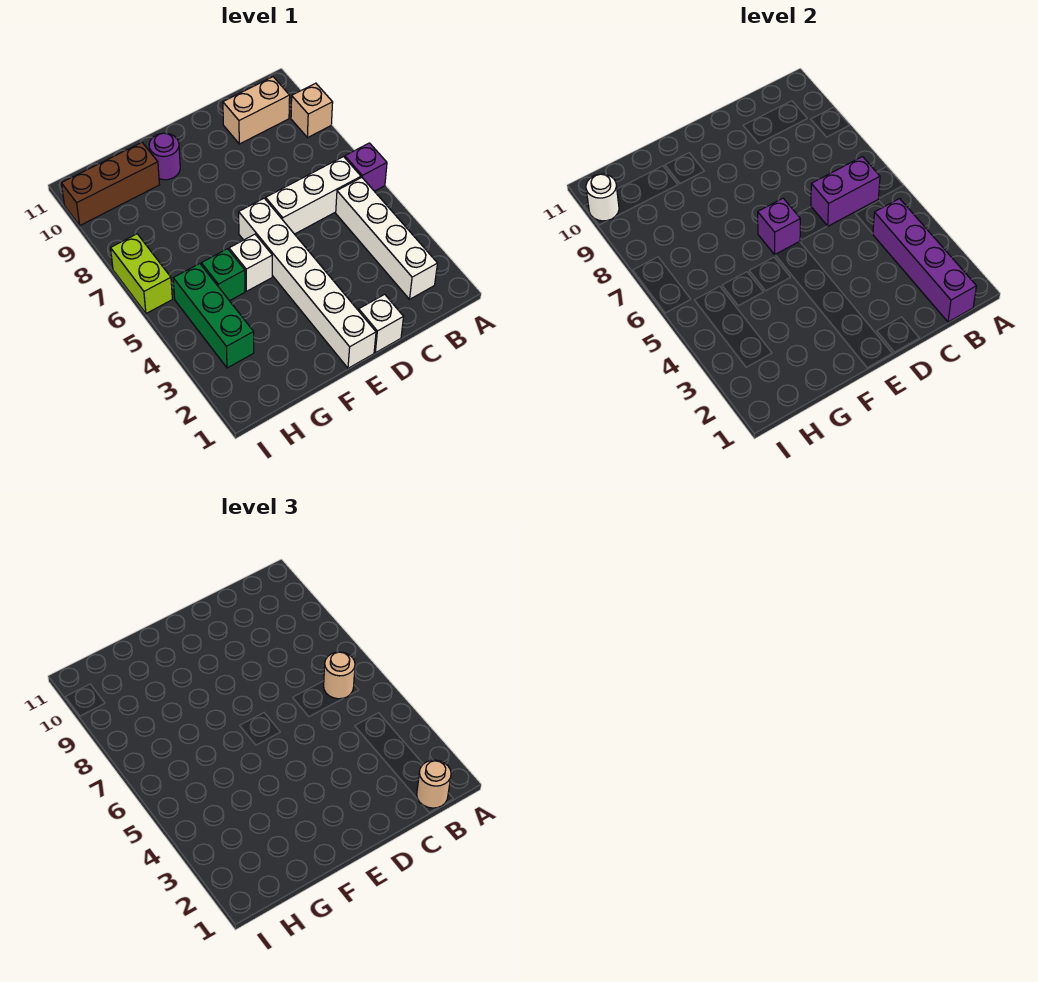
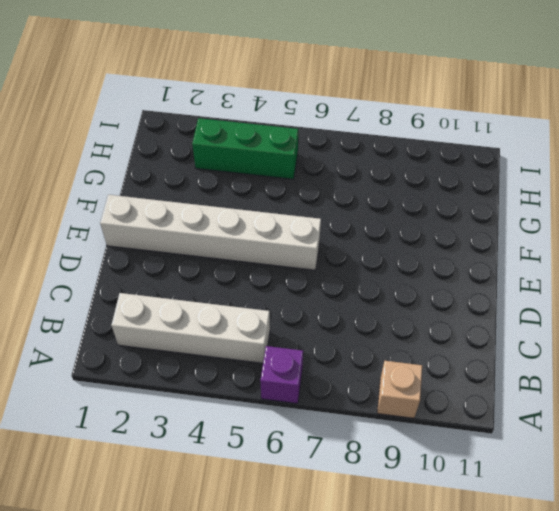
none -> white 1x3 brick [266,157,361,234]
none -> tan 1x2 brick [223,77,290,144]
none -> white 1x1 brick [359,294,403,353]

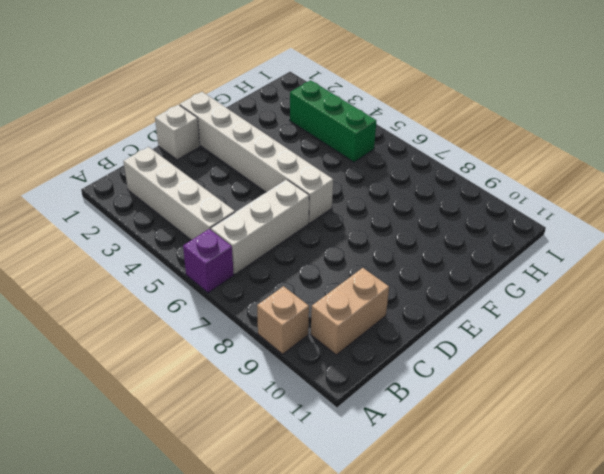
none -> white 1x1 brick [229,234,272,291]
none -> purple 1x1 round brick [149,133,180,180]
none -> green 1x1 brick [201,249,245,301]

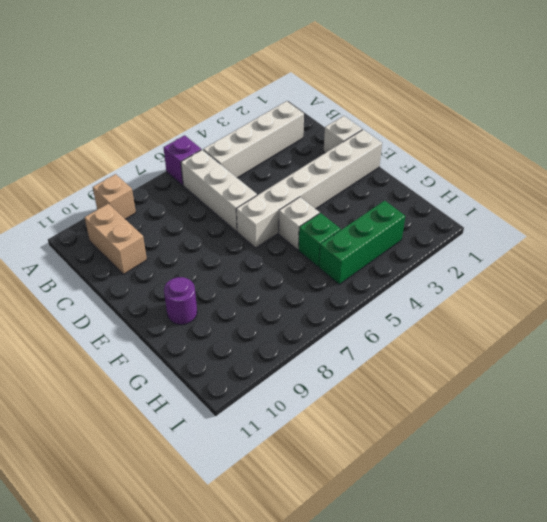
none -> brown 1x3 brick [61,143,160,225]
none -> lime 1x2 brick [111,234,172,314]
none -> purple 1x4 brick [873,199,976,322]

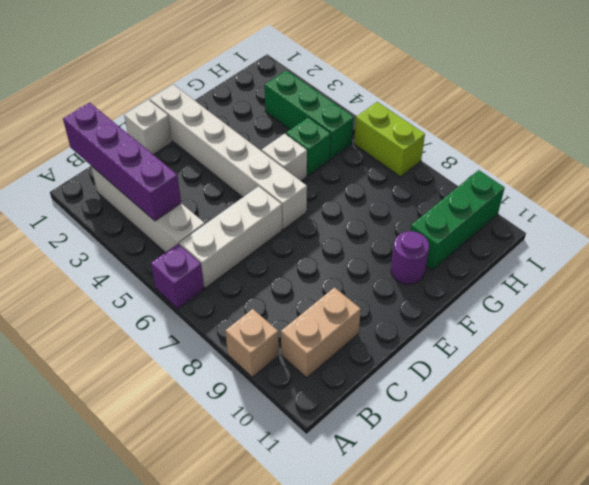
green 1x3 brick [410,170,505,270] -> brown 1x3 brick [61,143,160,225]
none -> purple 1x2 brick [811,157,880,226]
none -> purple 1x1 brick [758,198,800,255]
none -> white 1x1 round brick [586,174,619,221]

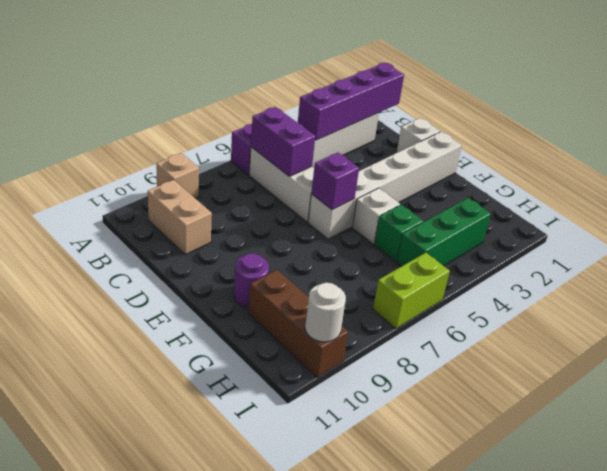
none -> tan 1x1 round brick [417,760,451,808]
none -> tan 1x1 round brick [324,652,355,699]

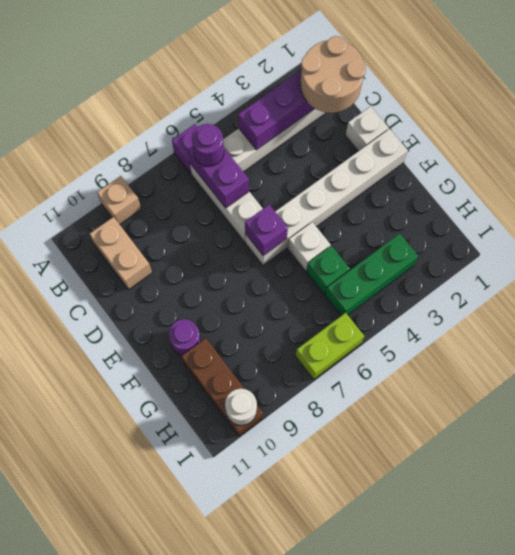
tan 2x2 round brick [300,36,366,113] -> tan 1x1 round brick [417,760,451,808]
purple 1x1 round brick [192,124,224,166] -> tan 1x1 round brick [324,652,355,699]

